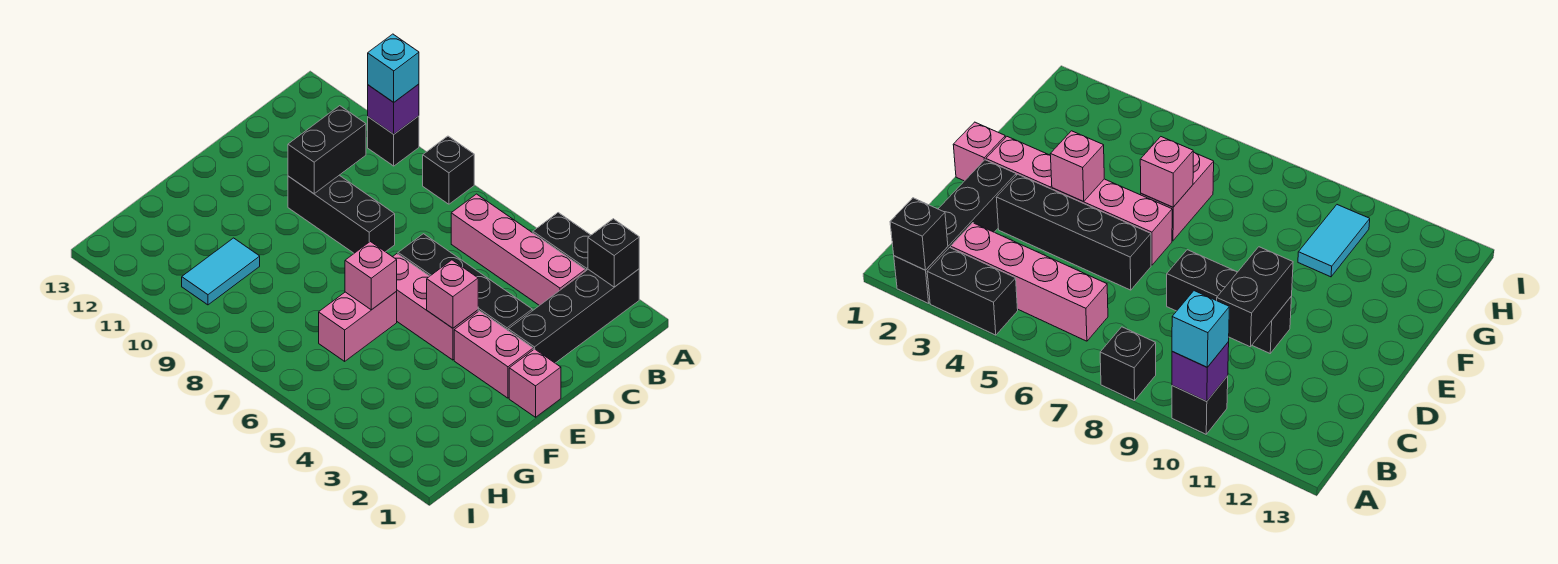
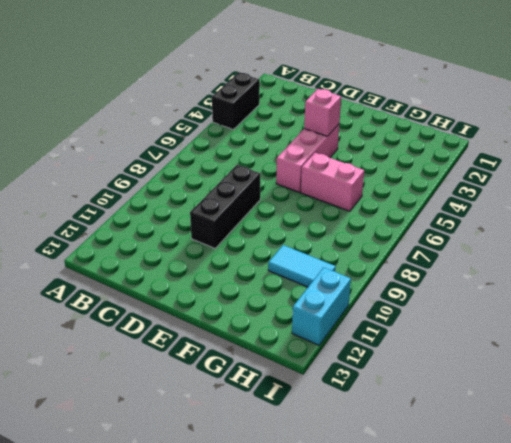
cyan 1x2 brick [292,267,351,345] -> none
none -> black 1x4 brick [508,269,639,363]
none -> black 1x1 brick [423,136,474,204]
none -> black 1x1 brick [368,116,419,166]

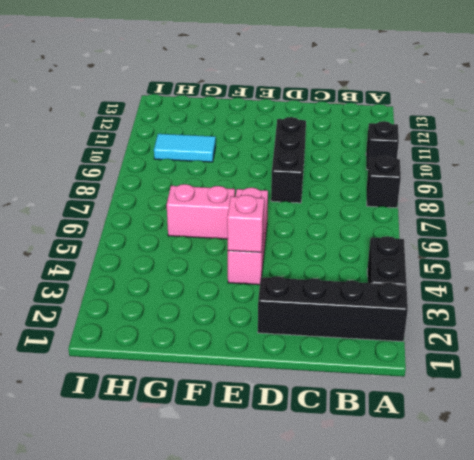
none -> pink 1x4 brick [451,194,585,306]
none -> black 1x4 brick [398,234,532,330]
none -> pink 1x1 brick [509,349,561,417]

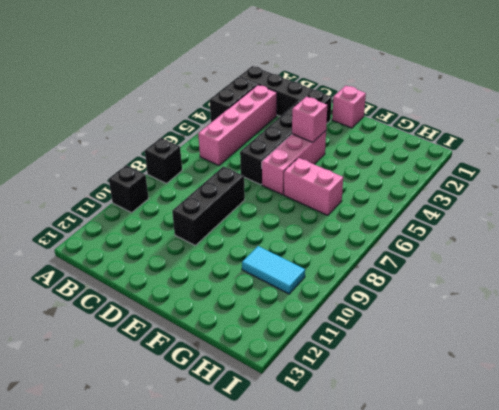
none -> pink 1x2 brick [454,311,533,398]
none -> black 1x1 brick [588,219,639,287]
none -> purple 1x1 brick [368,84,419,134]

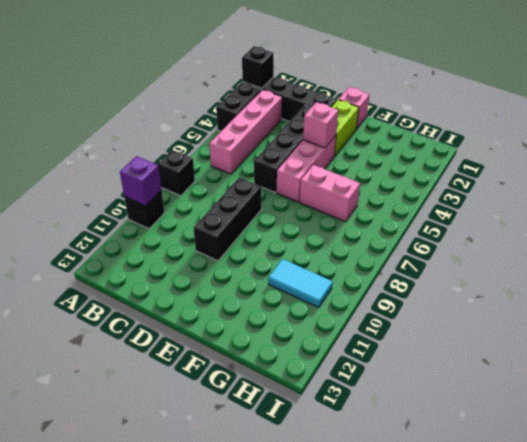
lime 1x2 brick [331,100,359,157] -> pink 1x2 brick [454,311,533,398]
none -> black 1x2 brick [288,106,366,194]
none -> pink 1x1 brick [345,242,397,310]
none -> cyan 1x1 brick [368,34,419,102]

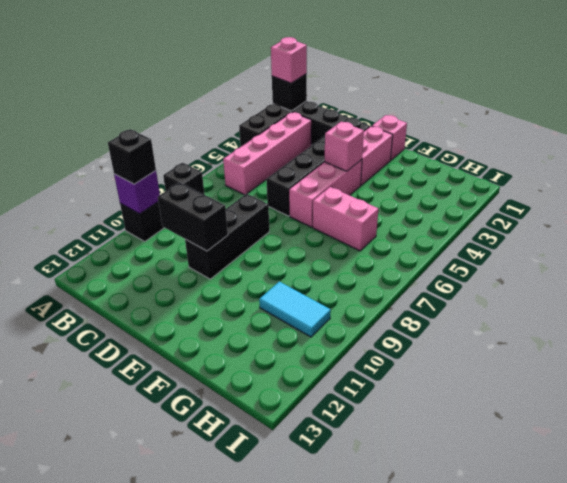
pink 1x1 brick [271,37,307,83] -> pink 1x1 brick moved to [345,242,397,310]
black 1x1 brick [108,129,156,184] -> cyan 1x1 brick [368,34,419,102]

